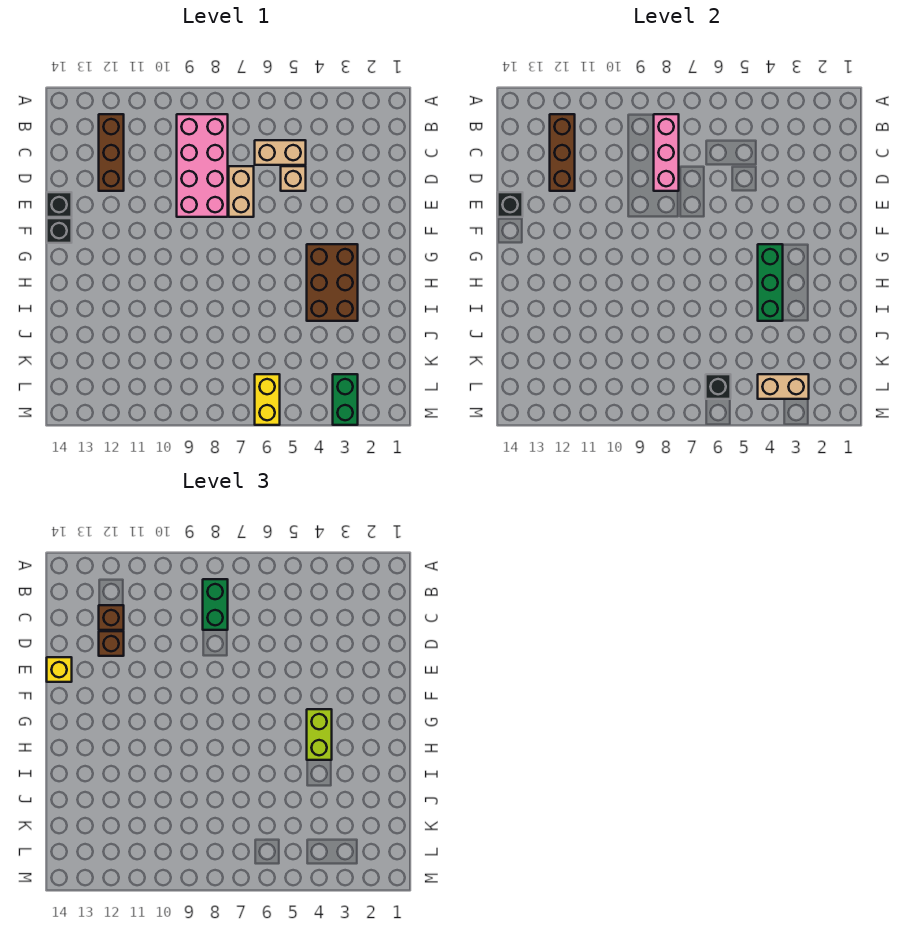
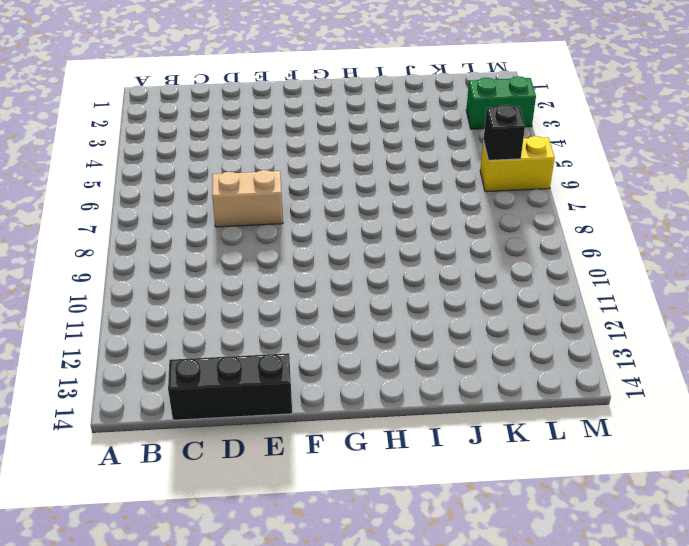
black 1x3 brick [168,353,292,420] -> black 1x1 brick [47,192,72,217]
none -> pink 2x4 brick [177,114,228,217]
none -> brown 1x3 brick [99,114,124,191]
none -> tan 1x2 brick [255,140,306,165]

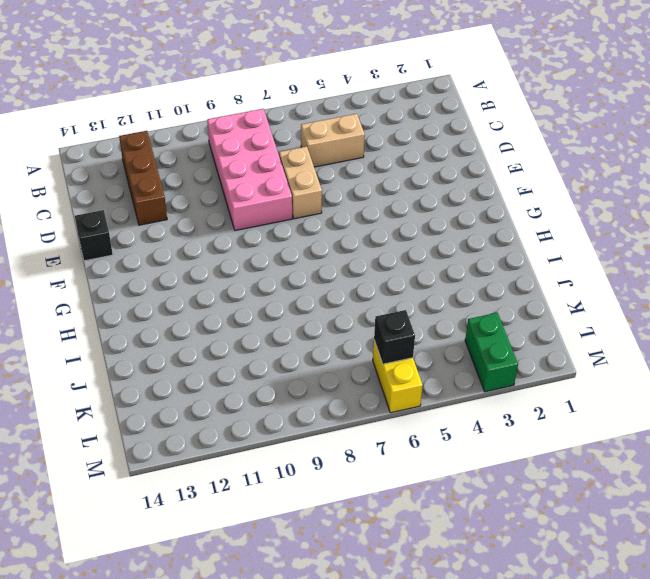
none -> tan 1x1 brick [281,166,306,191]
none -> black 1x1 brick [47,218,72,243]
none -> brown 2x3 brick [307,244,358,321]

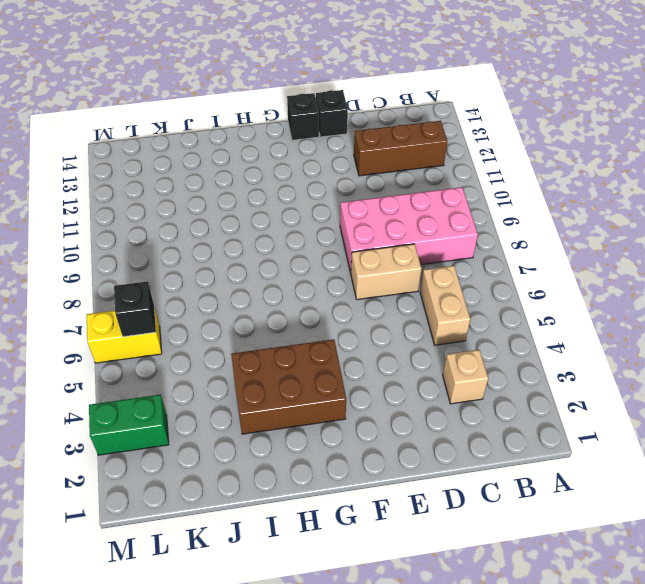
tan 1x1 brick [443,350,488,404] -> tan 1x1 brick moved to [281,166,306,191]
none -> pink 1x3 brick [654,114,679,191]
none -> brown 1x3 brick [550,114,575,191]
none -> black 1x1 brick [498,192,523,217]

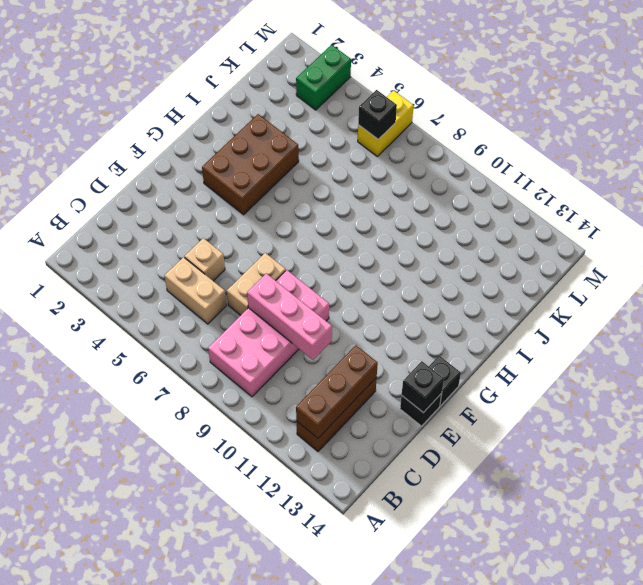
pink 1x3 brick [247,273,332,360] -> pink 1x3 brick turned to [654,114,679,191]
none -> green 1x3 brick [758,244,783,321]
none -> tan 1x2 brick [758,374,809,399]
none -> green 1x2 brick [203,579,228,630]

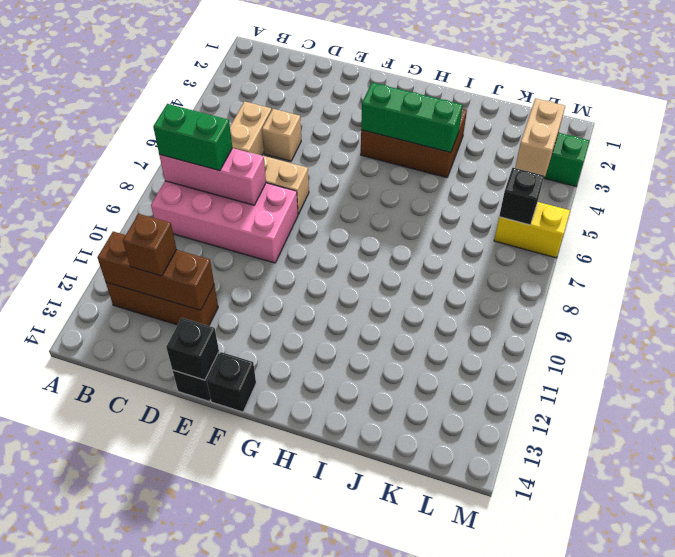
none -> brown 1x1 brick [99,631,124,656]
none -> yellow 1x1 brick [47,657,72,682]
none -> lime 1x2 brick [307,709,332,760]

